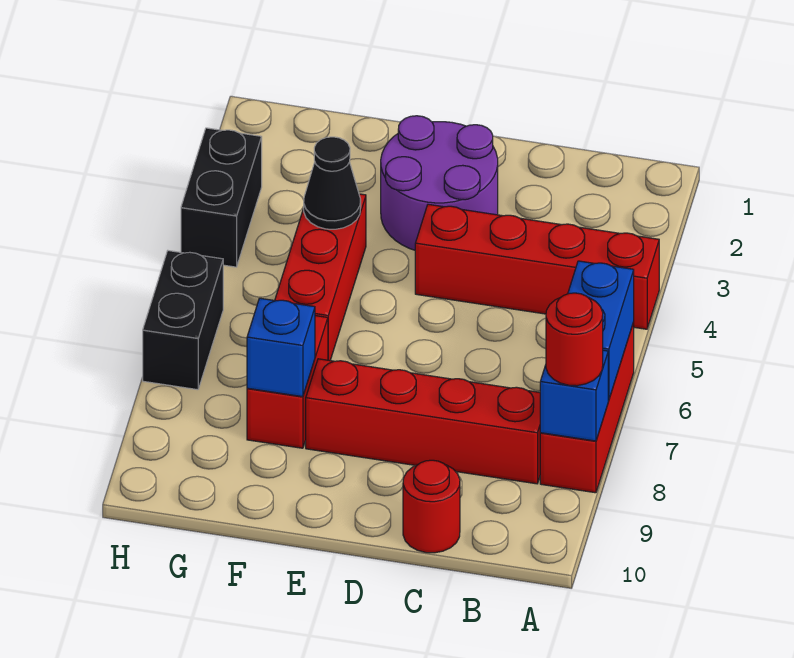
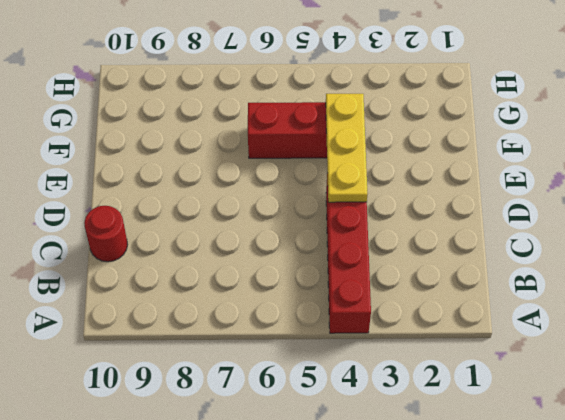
yellow 1x3 plate [326,94,367,202] -> black 1x1 cone [304,137,361,229]
none -> red 1x3 brick [540,322,634,493]
none -> red 1x4 brick [306,359,540,484]
none -> purple 2x2 round brick [381,116,498,250]

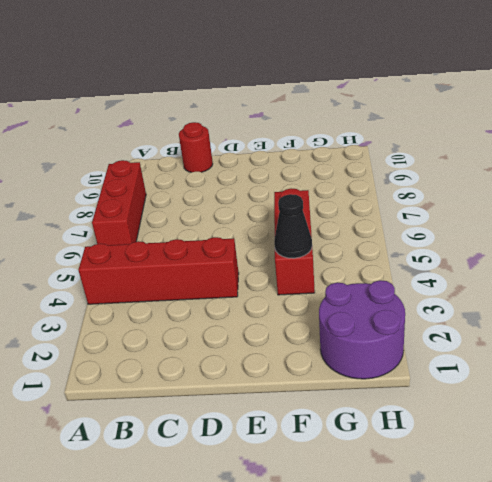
purple 2x2 round brick [319,280,405,379] -> purple 2x2 round brick moved to [381,116,498,250]
none -> red 1x4 brick [306,359,540,484]
none -> red 1x2 brick [247,316,328,448]
none -> black 1x2 brick [181,128,262,267]

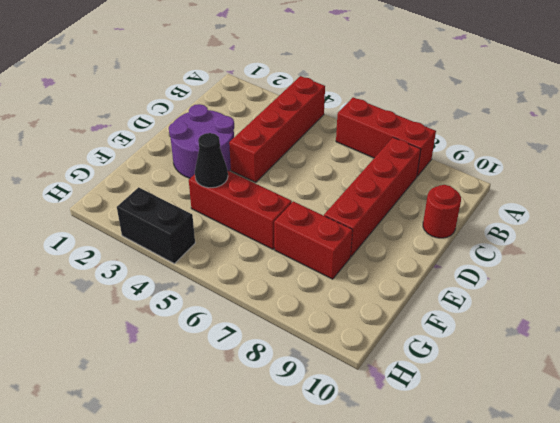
none -> black 1x2 brick [143,251,223,390]
none -> blue 1x2 brick [568,261,634,400]
none -> blue 1x1 brick [540,350,608,441]

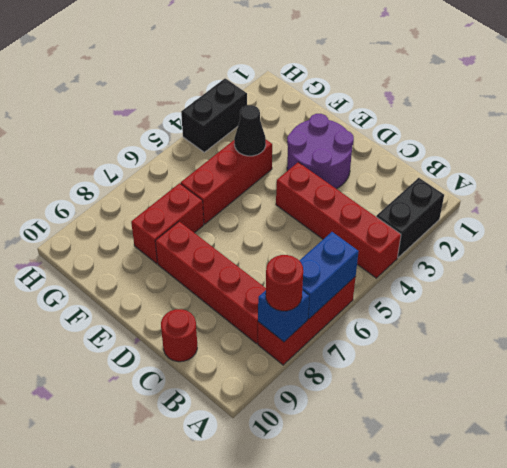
black 1x2 brick [376,178,444,258] -> black 1x2 brick moved to [143,251,223,390]
none -> blue 1x1 brick [247,298,315,397]

